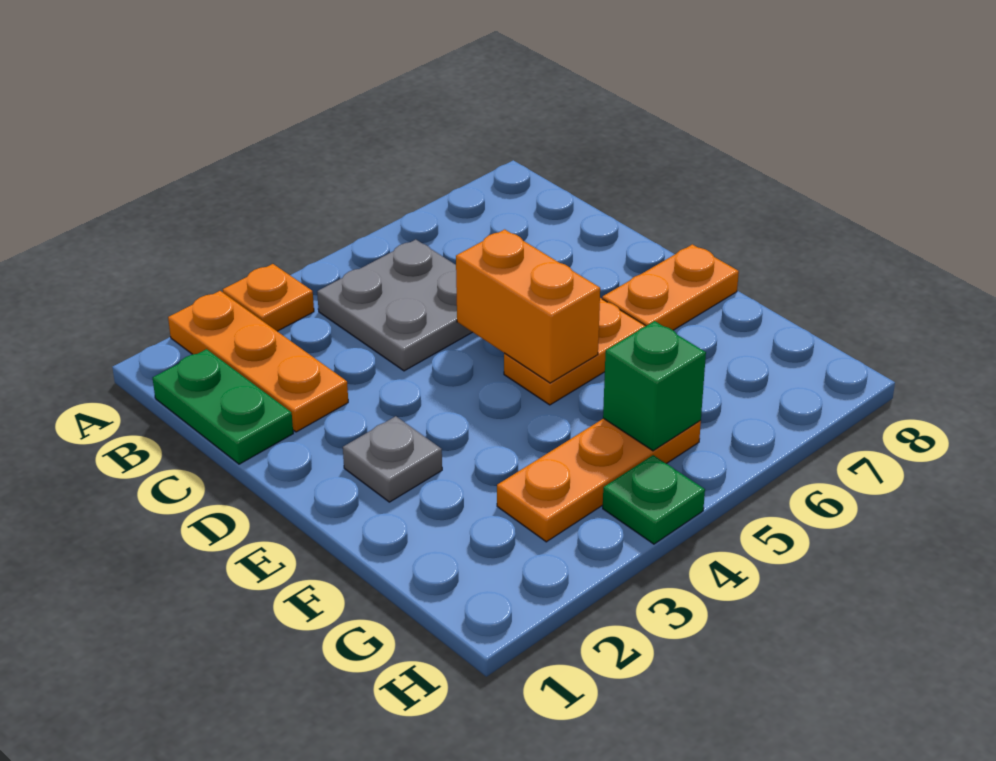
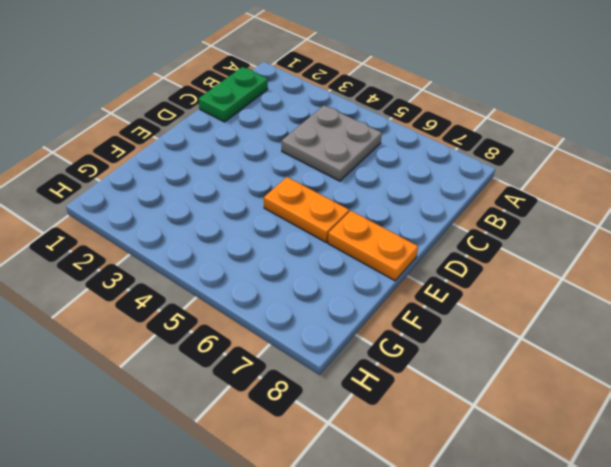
none -> orange 1x3 plate [168,291,348,432]
none -> orange 1x1 plate [223,264,314,331]

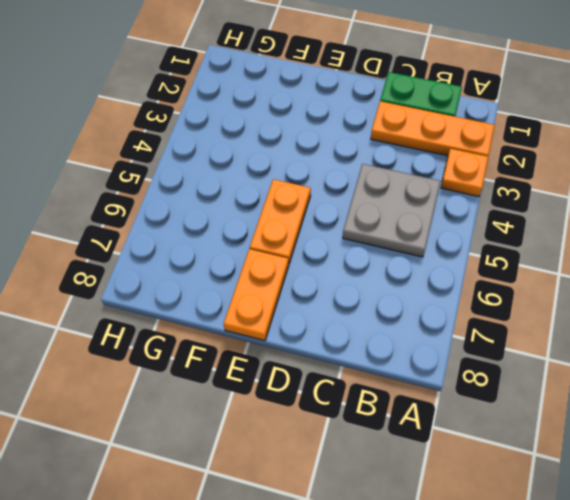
none -> grey 1x1 plate [343,416,442,502]
none -> orange 1x3 plate [497,418,701,542]

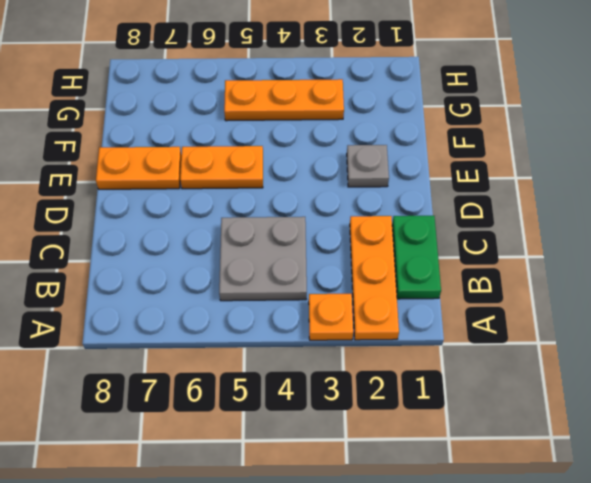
none -> green 1x1 plate [603,455,705,544]
none -> orange 1x2 brick [456,229,600,383]

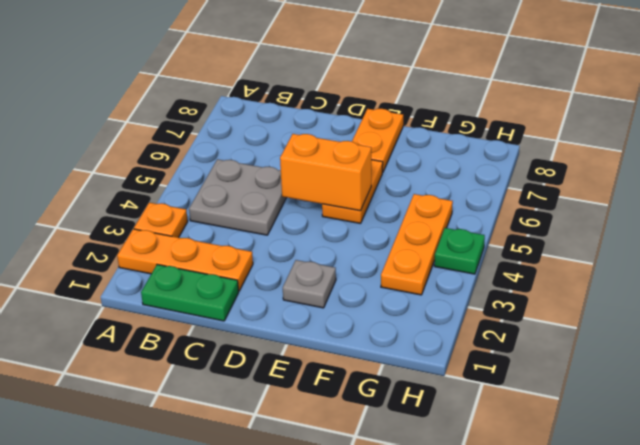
none -> green 1x1 brick [603,321,706,451]

